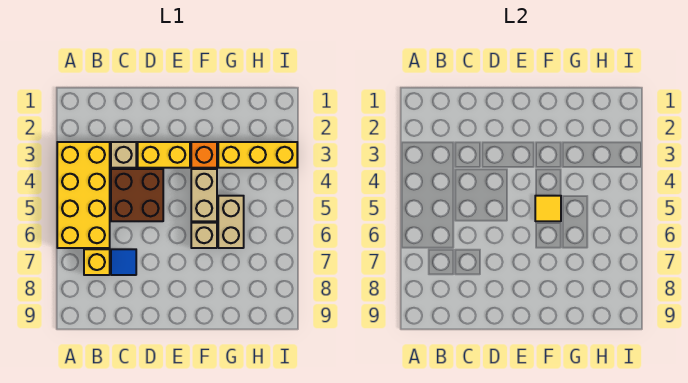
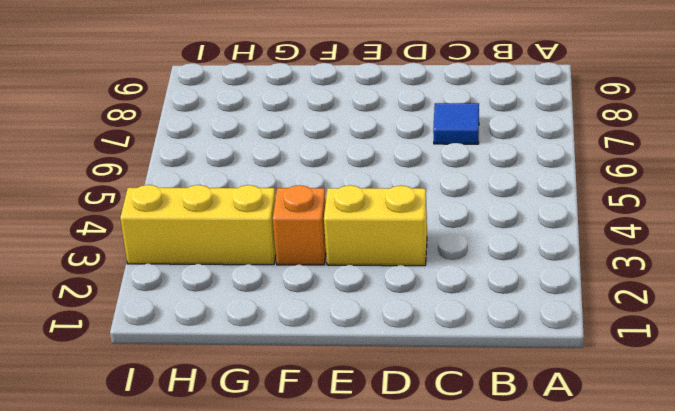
none -> yellow 2x4 brick [57,142,110,248]
none -> yellow 1x1 brick [84,249,110,275]
none -> tan 1x1 brick [111,142,136,168]

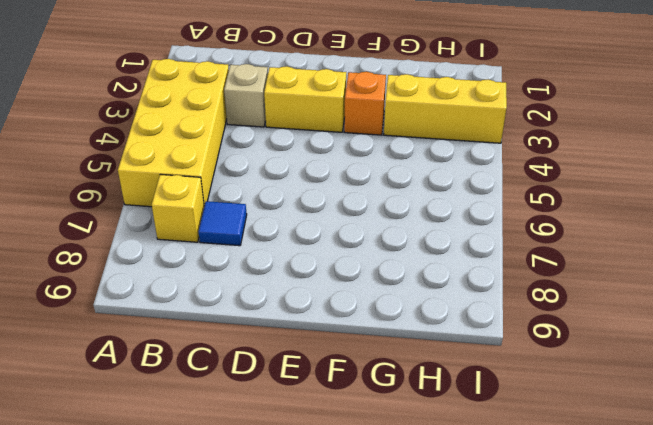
none -> brown 2x2 brick [111,169,163,221]
none -> tan 1x2 brick [191,169,217,221]
none -> tan 1x1 brick [191,223,217,248]

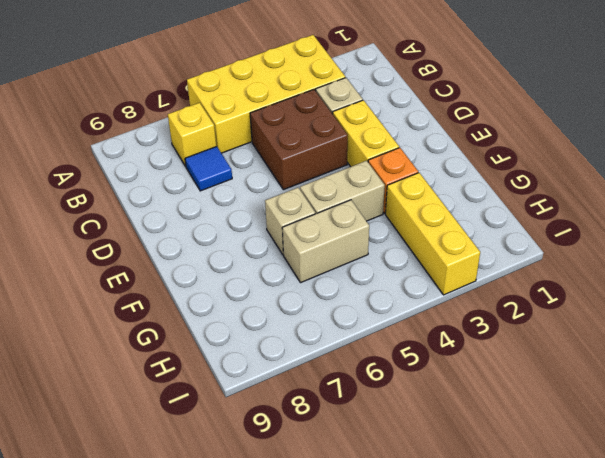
none -> yellow 1x1 tile [535,196,561,221]

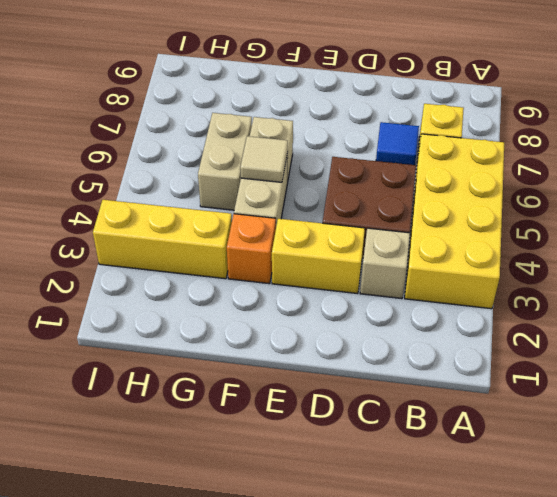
tan 1x1 tile [240,136,288,182] -> yellow 1x1 tile [535,196,561,221]

